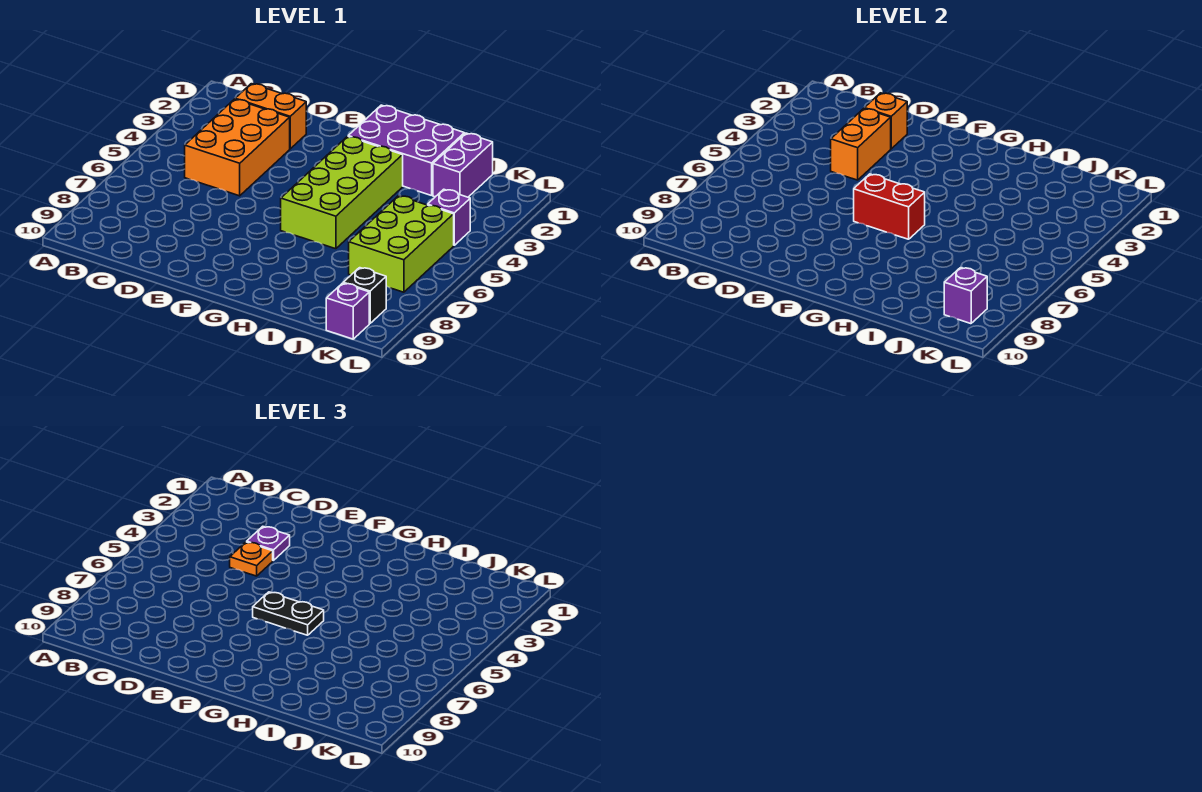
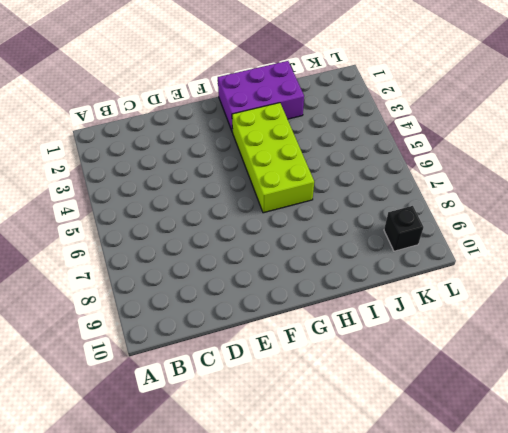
none -> orange 1x2 brick [235,84,306,149]
none -> orange 2x3 brick [185,99,290,196]
none -> purple 1x2 brick [433,133,493,197]

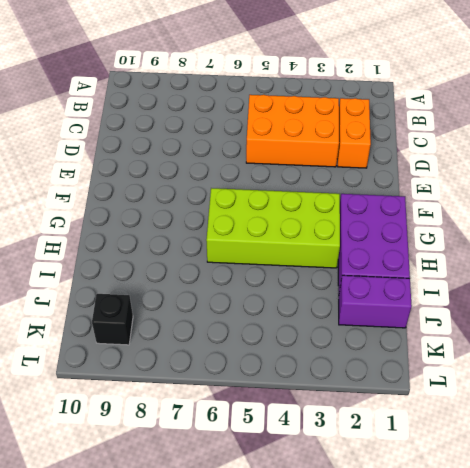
none -> lime 2x3 brick [349,196,454,292]
none -> purple 1x1 brick [428,189,470,245]
none -> purple 1x1 brick [326,283,369,339]

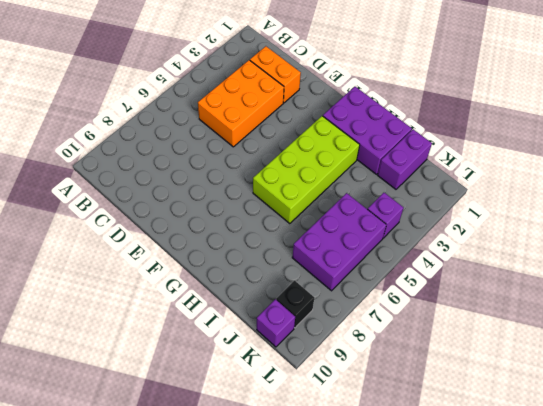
purple 2x3 brick [292,193,386,291] -> lime 2x3 brick [349,196,454,292]
none -> orange 1x1 brick [864,93,907,149]
none -> orange 1x2 brick [831,109,891,180]
none -> red 1x2 brick [854,174,925,239]

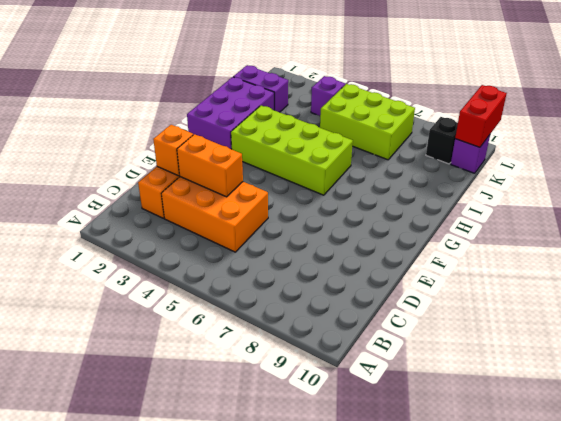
red 1x2 brick [455,85,507,147] -> red 1x2 brick moved to [854,174,925,239]
none -> purple 1x1 brick [944,268,987,324]
none -> purple 1x1 plate [247,526,290,561]
none -> orange 1x1 plate [230,542,273,576]

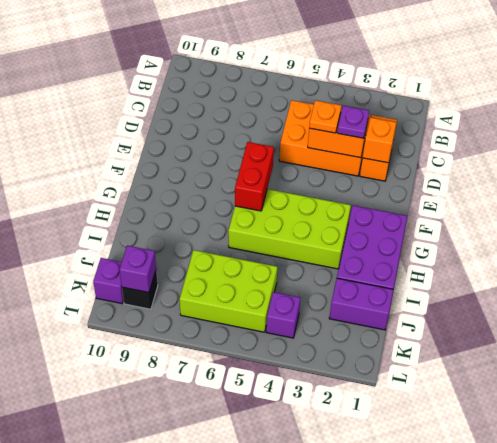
none -> black 1x2 plate [253,592,324,635]

